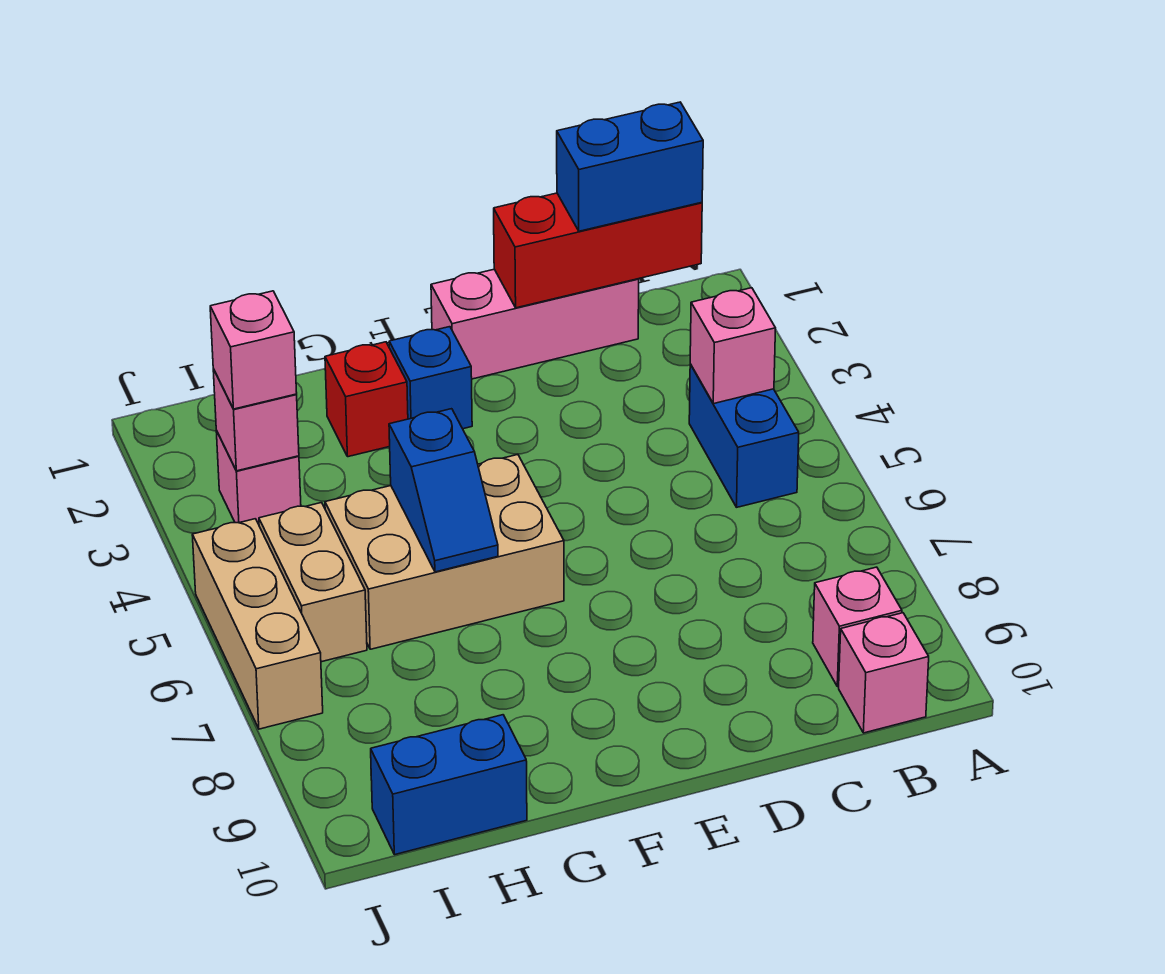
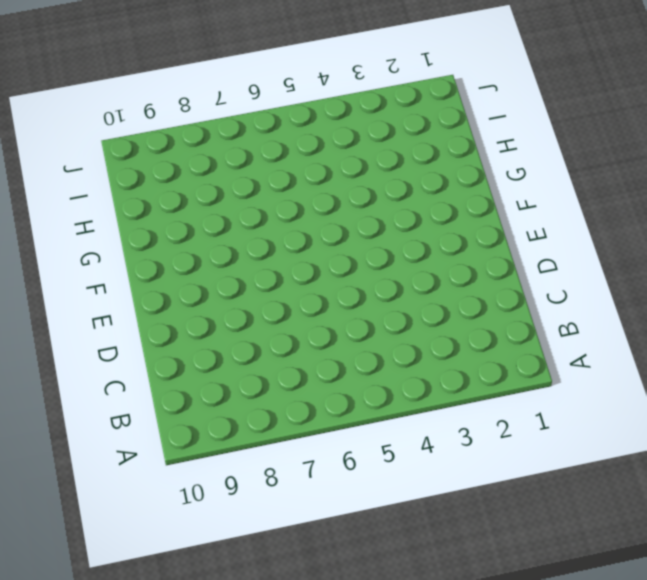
none -> blue 1x2 brick [689,364,799,507]
none -> pink 1x1 brick [813,567,902,687]
none -> pink 1x1 brick [839,613,929,733]

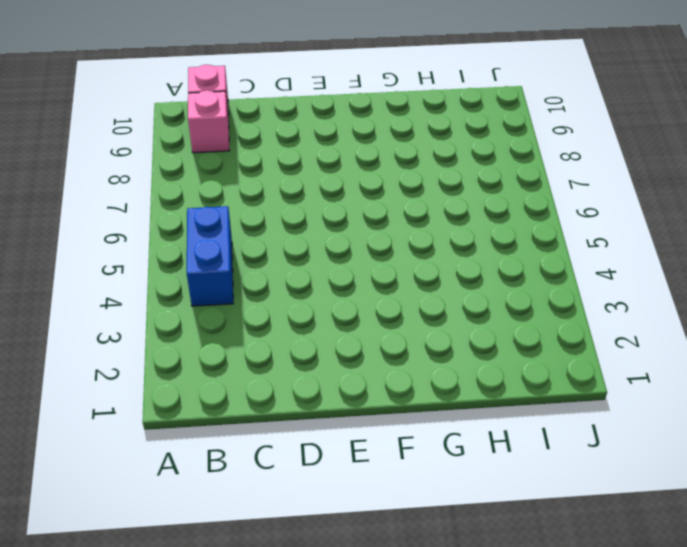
none -> pink 1x3 brick [431,269,639,379]
none -> blue 1x1 brick [389,327,472,429]
none -> tan 2x3 brick [325,455,564,649]

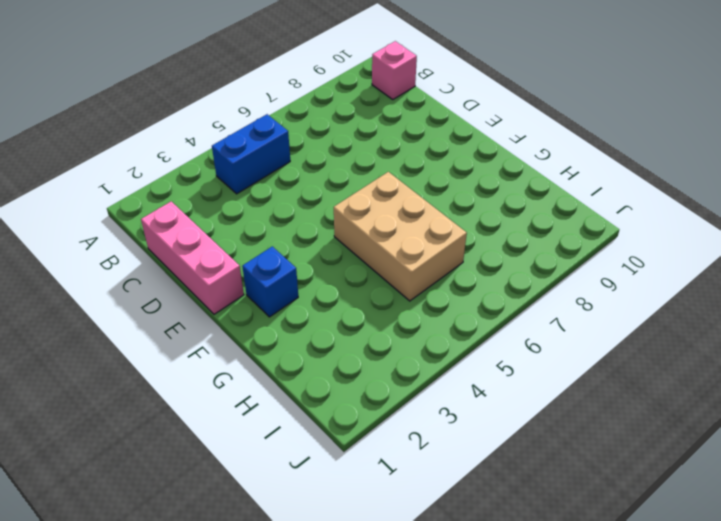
none -> pink 1x1 brick [813,567,902,687]
none -> red 1x1 brick [325,342,408,457]
none -> blue 1x2 brick [371,715,527,855]

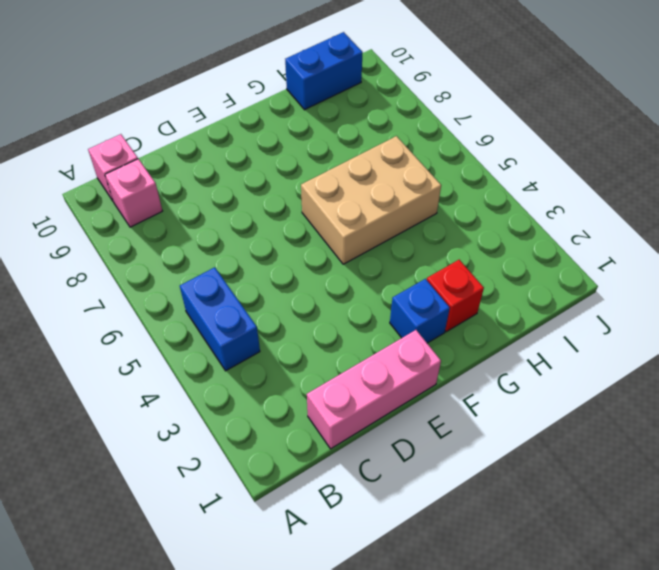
none -> pink 1x1 brick [216,431,301,524]
none -> tan 1x2 brick [259,503,367,662]
none -> tan 1x3 brick [192,519,323,729]

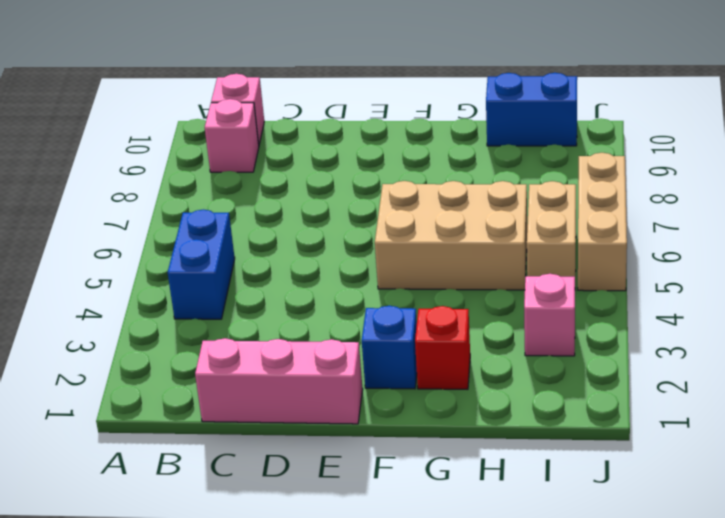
none -> red 1x3 brick [494,193,702,308]
none -> pink 1x1 brick [690,288,776,404]
none -> blue 1x2 slope [389,409,498,572]

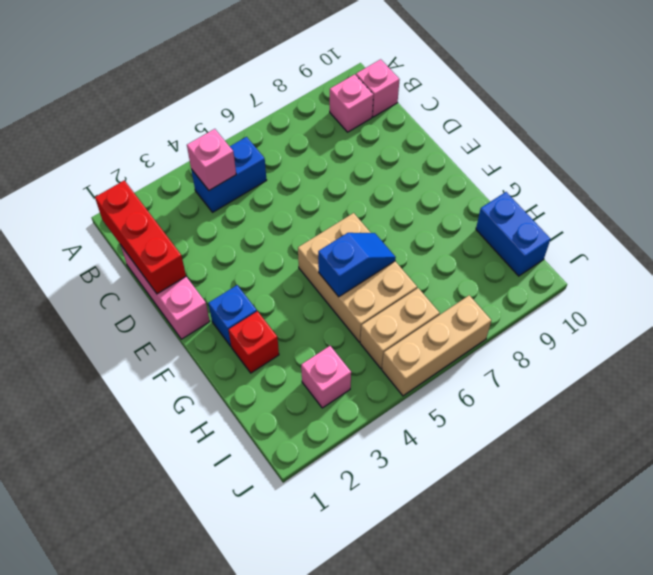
none -> pink 1x1 brick [213,369,299,471]
none -> blue 1x2 brick [557,102,703,231]
none -> pink 1x1 brick [210,291,297,409]

